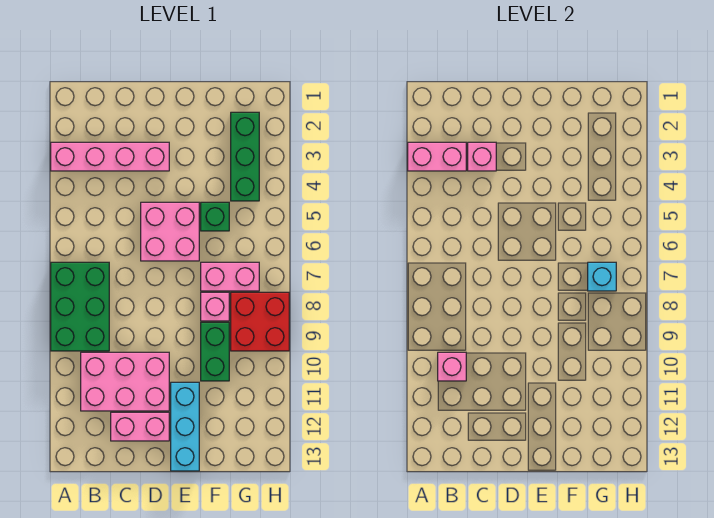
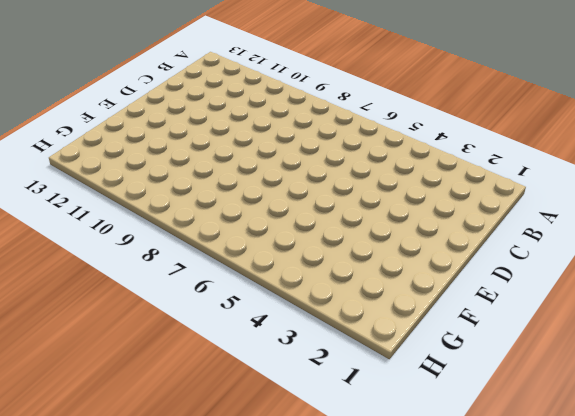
none -> pink 1x4 brick [51,142,169,171]
none -> green 2x3 brick [51,262,109,351]
none -> pink 2x3 brick [81,352,169,411]

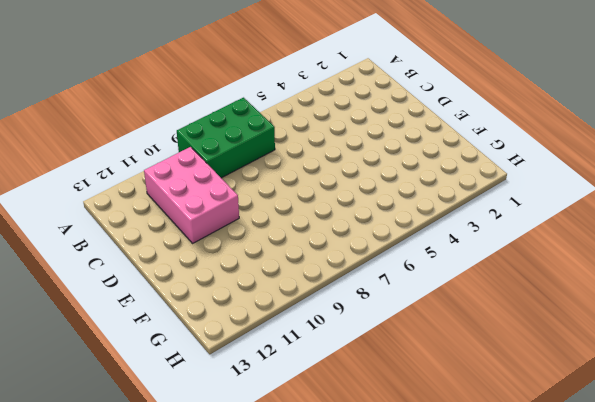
none -> pink 1x4 brick [51,142,169,171]
none -> pink 1x2 brick [111,412,169,441]
none -> pink 2x2 brick [141,202,199,261]

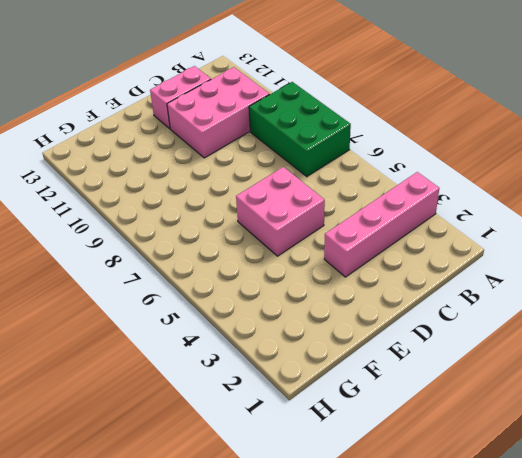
none -> cyan 1x3 brick [171,382,199,471]
none -> green 1x1 brick [201,202,229,231]
none -> pink 1x2 brick [201,262,259,291]

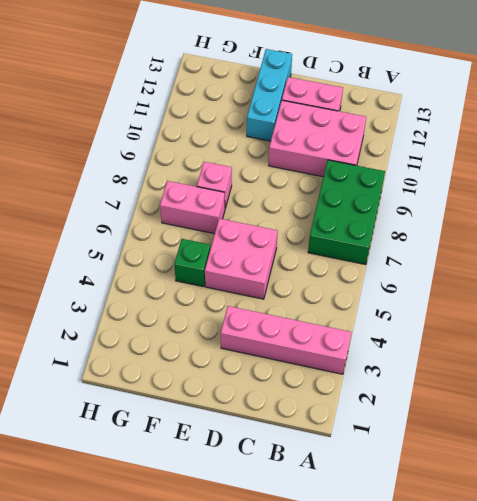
none -> green 1x2 brick [201,322,229,381]
none -> green 1x3 brick [231,112,259,201]
none -> red 2x2 brick [231,292,289,351]

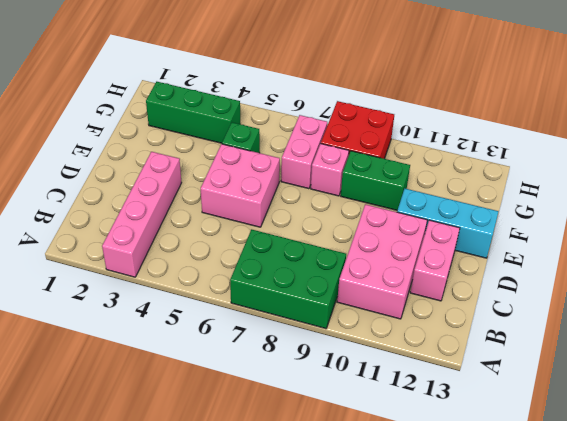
none -> pink 1x2 brick [408,142,466,171]
none -> pink 1x1 brick [438,352,466,381]
none -> pink 1x1 brick [468,142,496,171]

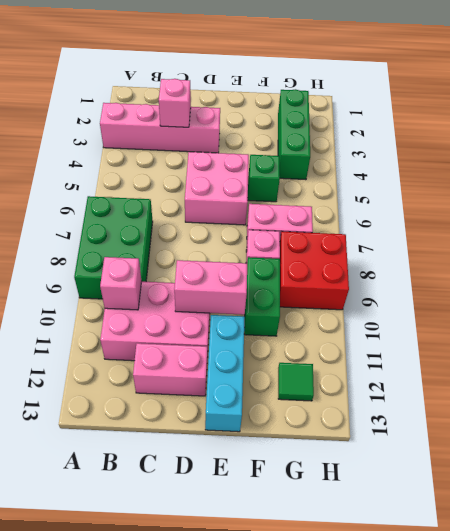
pink 1x2 brick [174,260,247,315] -> pink 1x2 brick moved to [408,142,466,171]
green 1x1 tile [278,363,314,401] -> none
none -> cyan 1x1 brick [588,262,616,291]

